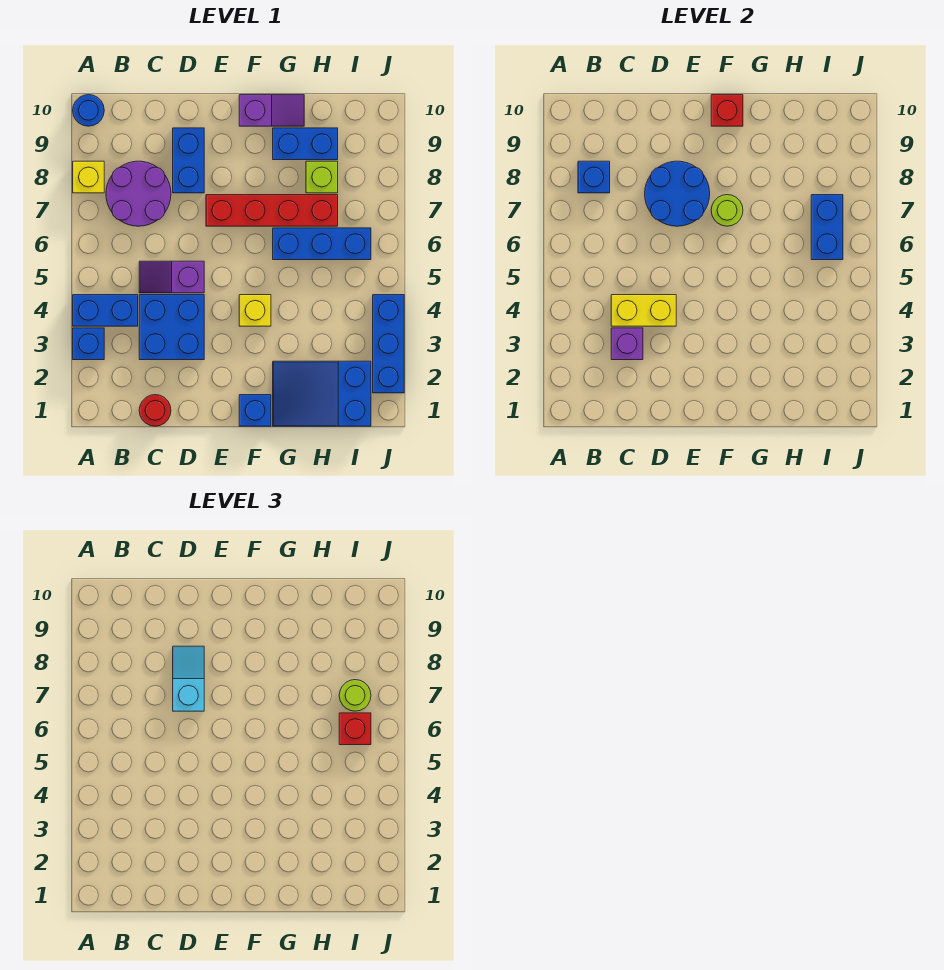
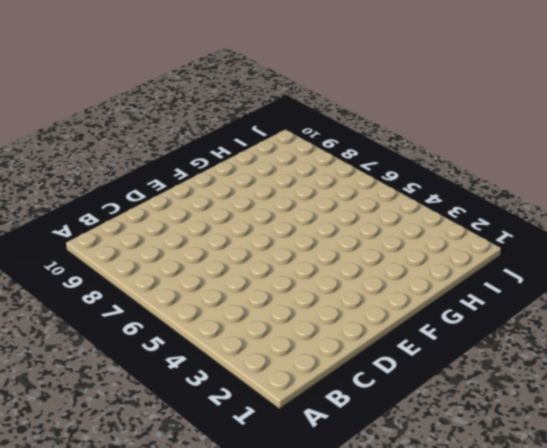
none -> blue 1x1 brick [73,328,104,360]
none -> blue 1x2 brick [73,295,138,326]
none -> yellow 1x1 brick [73,161,104,193]

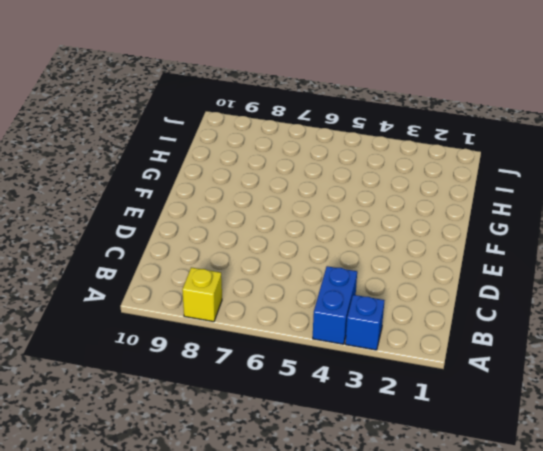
none -> blue 1x1 round brick [73,95,104,126]
none -> purple 2x2 round brick [106,161,171,226]
none -> red 1x1 round brick [139,395,171,426]

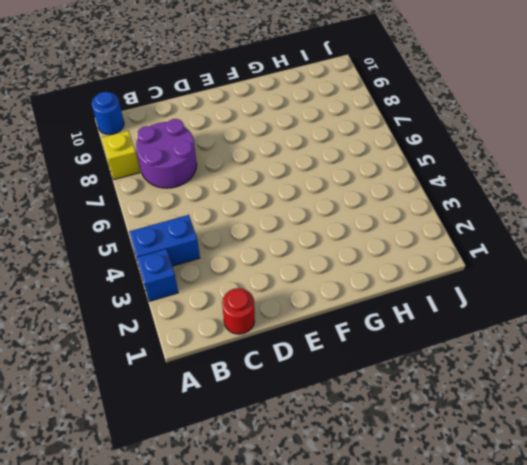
none -> blue 2x2 brick [139,295,204,360]
none -> purple 1x2 slope [139,261,204,293]
none -> blue 1x2 brick [173,128,204,193]

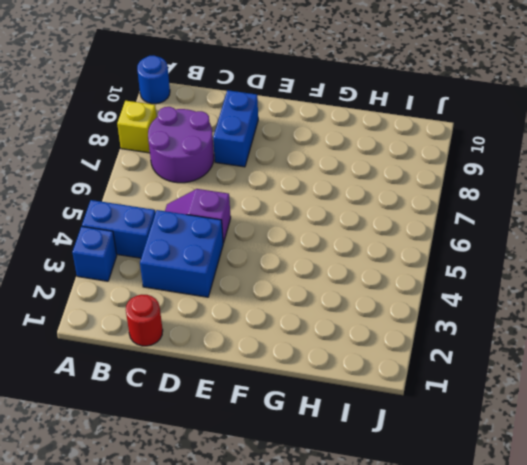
none -> red 1x4 brick [206,195,338,226]
none -> blue 1x1 brick [239,395,271,426]
none -> yellow 1x1 brick [239,295,271,326]

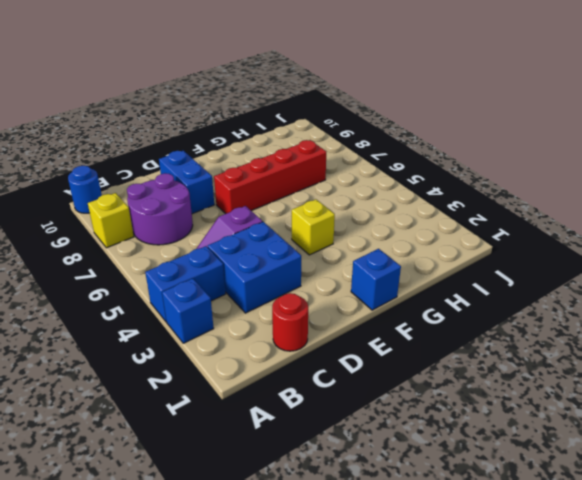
none -> purple 1x2 slope [239,95,304,126]
none -> blue 2x3 slope [273,361,371,426]
none -> blue 1x3 brick [273,228,371,260]

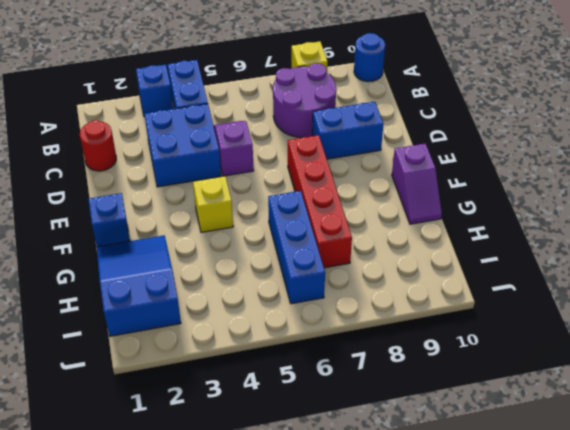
none -> blue 1x2 brick [273,128,338,160]
none -> lime 1x1 brick [306,161,338,193]
none -> blue 1x3 brick [373,295,404,393]

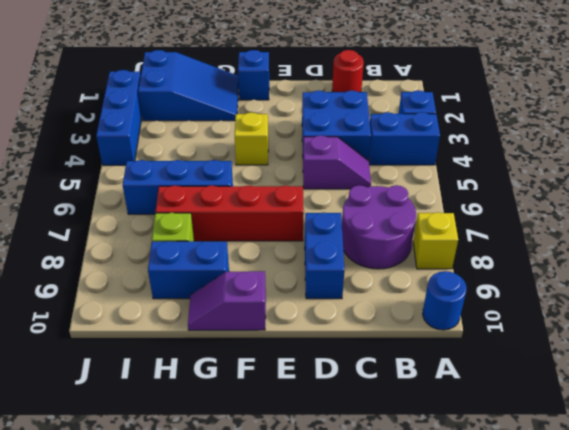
none -> blue 1x1 brick [578,161,610,193]
none -> purple 1x1 brick [611,328,643,360]
none -> yellow 1x2 brick [611,295,676,326]

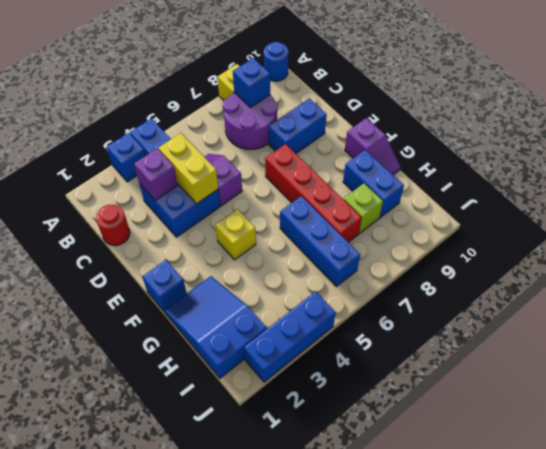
none -> blue 2x2 round brick [645,161,710,226]
none -> lime 1x1 round brick [711,195,743,226]
none -> red 1x1 brick [711,95,743,126]

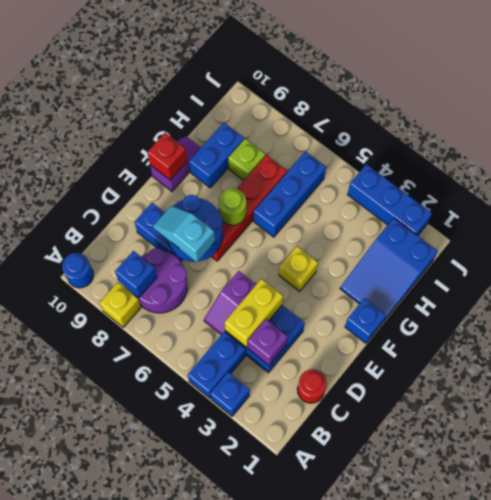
none -> blue 1x2 brick [811,195,843,260]
none -> red 1x1 brick [339,713,371,745]
none -> lime 1x1 round brick [339,680,371,711]

